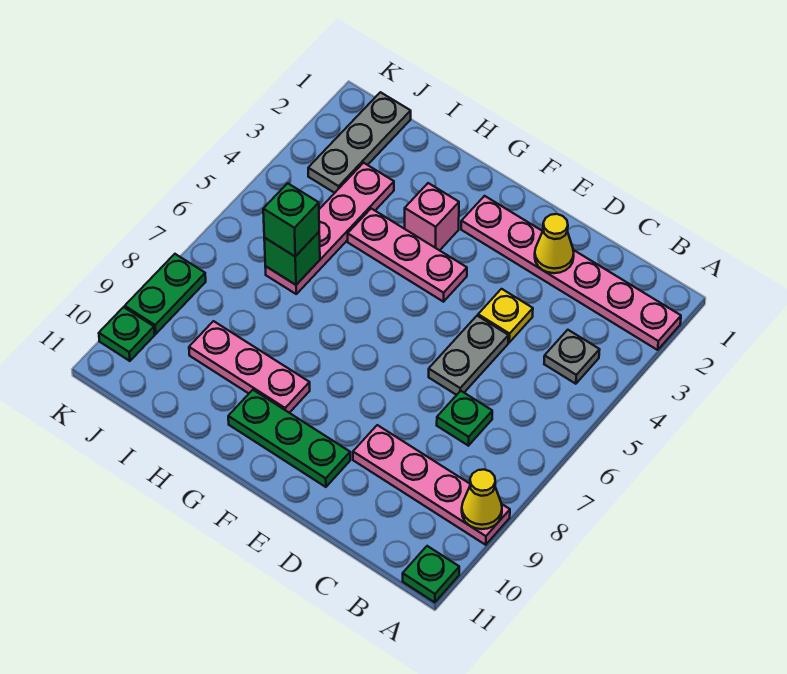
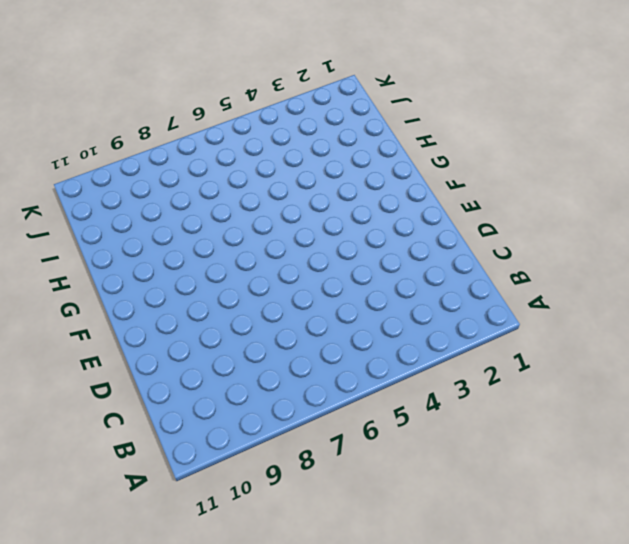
none -> pink 1x6 plate [461,196,681,350]
none -> pink 1x4 plate [353,425,510,545]
none -> green 1x1 plate [403,546,459,602]

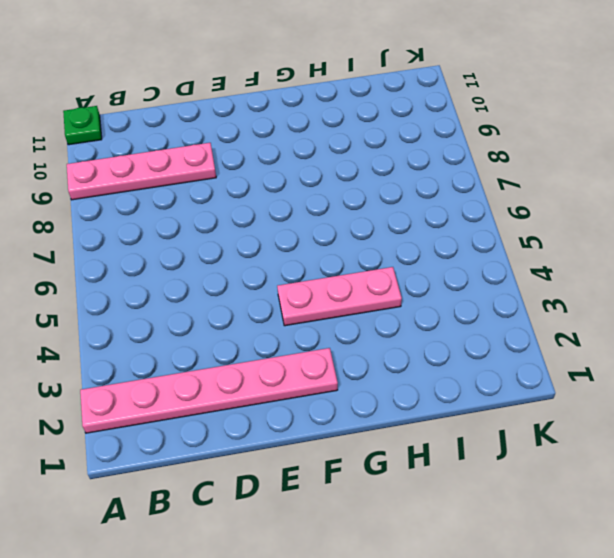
none -> grey 1x1 plate [544,330,600,384]
none -> green 1x1 plate [437,391,492,446]
none -> yellow 1x1 plate [478,289,533,342]

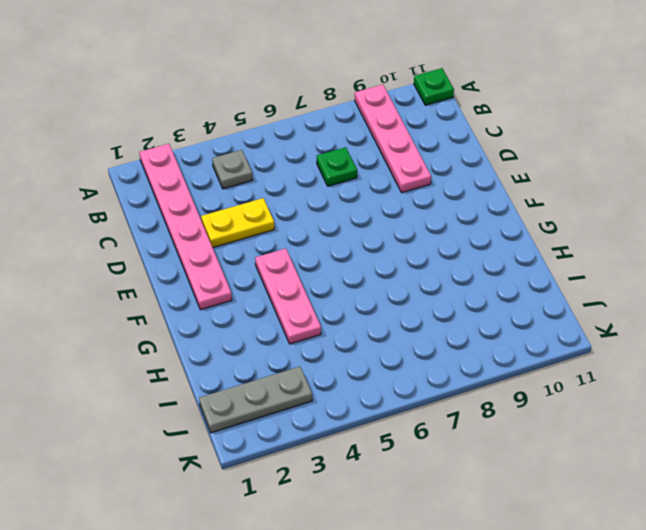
yellow 1x2 plate [201,198,274,248] -> yellow 1x1 plate [478,289,533,342]
none -> grey 1x2 plate [429,316,508,395]
none -> green 1x3 plate [228,390,350,487]
none -> pink 1x1 brick [405,183,459,250]

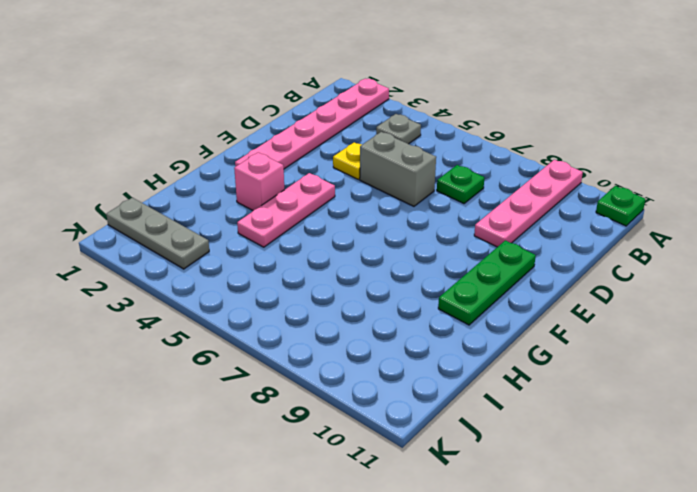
grey 1x2 brick [360,132,436,206] -> grey 1x2 plate [429,316,508,395]
none -> pink 1x3 plate [189,321,310,413]
none -> pink 1x4 plate [265,163,394,294]
none -> green 1x2 plate [125,254,206,334]

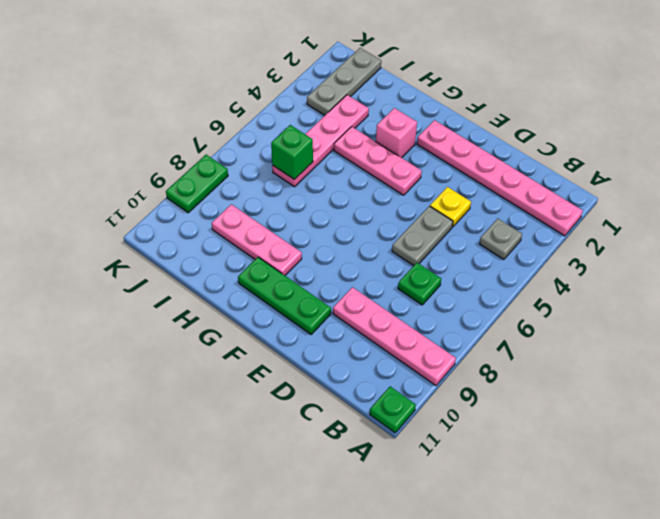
none -> green 1x1 plate [99,307,155,361]
none -> yellow 1x1 cone [462,470,502,529]
none -> yellow 1x1 cone [535,214,574,273]

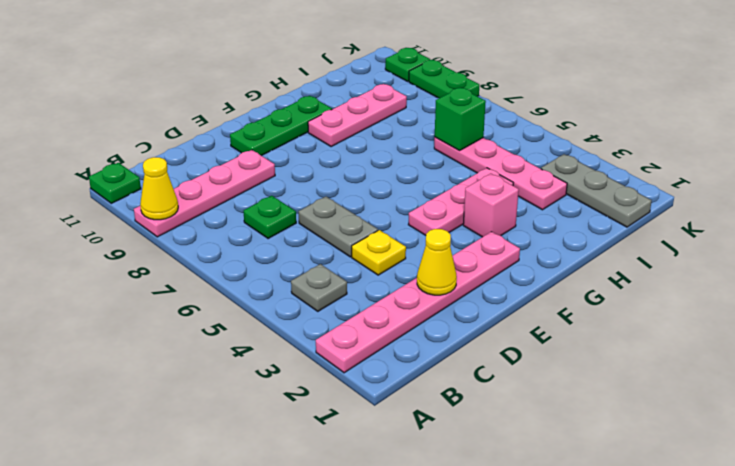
none -> green 1x1 brick [263,183,319,256]

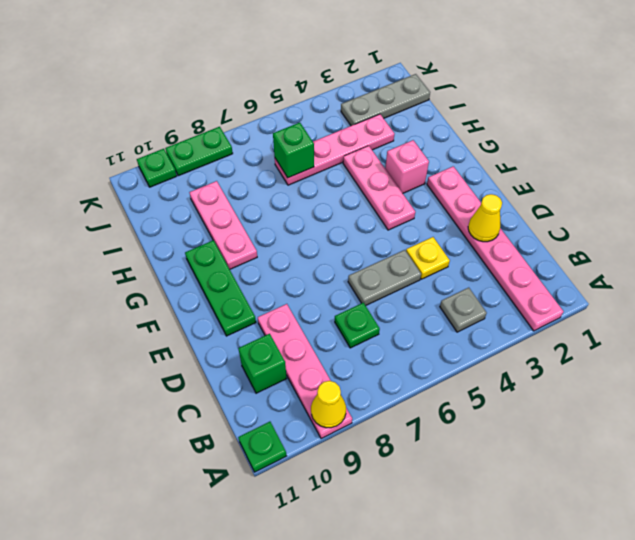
green 1x1 brick [238,334,287,393] -> green 1x1 brick moved to [263,183,319,256]

